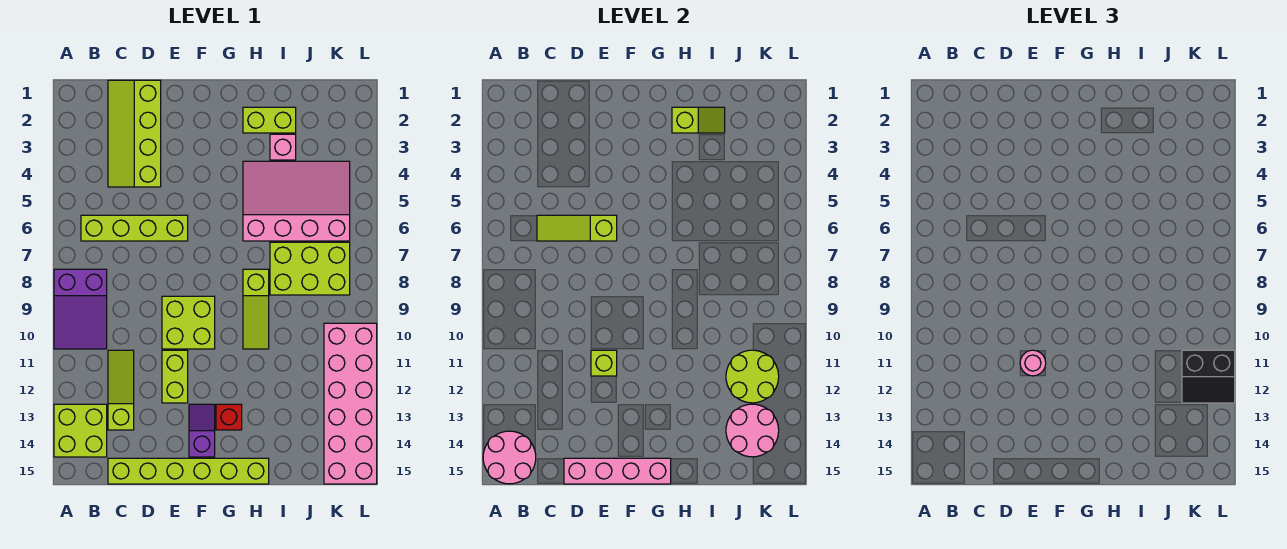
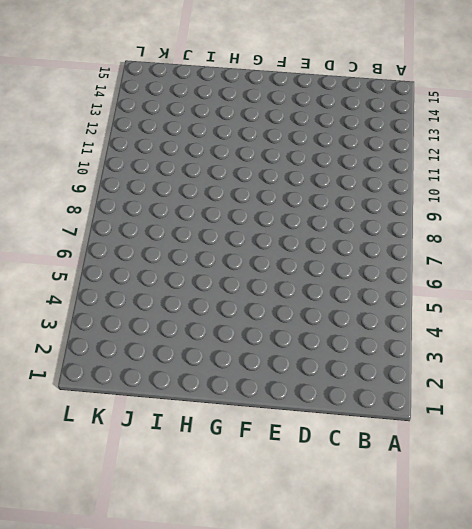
none -> purple 2x3 slope [54,269,107,349]
none -> lime 2x2 brick [54,404,107,457]
none -> lime 1x4 brick [81,215,188,241]

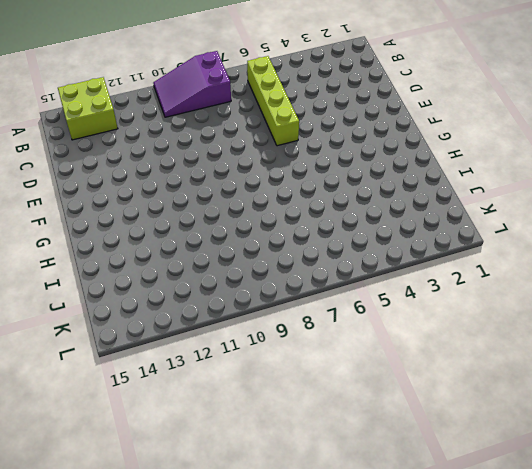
none -> lime 2x4 slope [108,80,161,187]
none -> lime 1x3 slope [108,350,134,430]
none -> lime 1x6 brick [108,458,269,484]

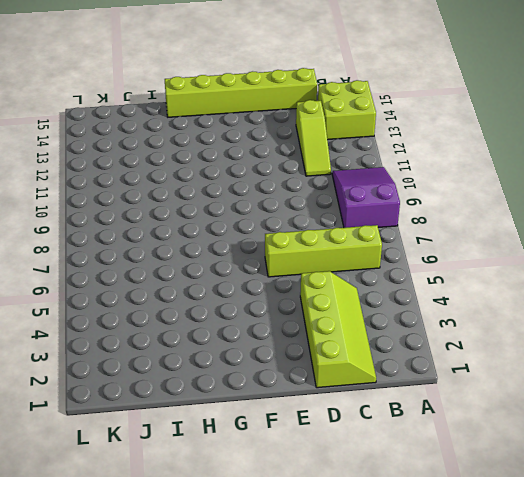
none -> lime 2x2 brick [162,296,215,349]
none -> lime 1x2 brick [162,350,188,403]
none -> purple 1x2 slope [189,404,215,457]

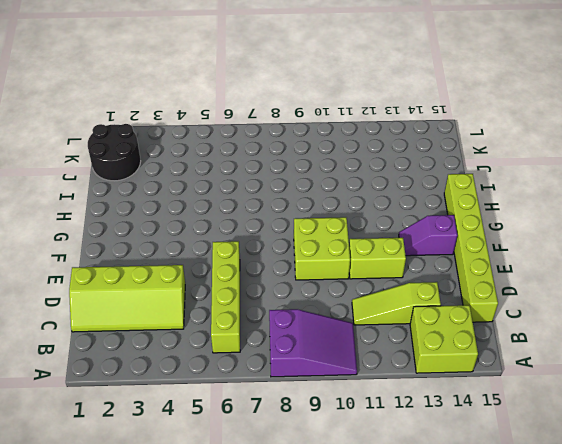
black 2x2 round brick [88,124,141,181] -> none
none -> red 1x1 brick [216,404,242,430]
none -> lime 1x2 brick [243,107,296,133]
none -> pink 3x4 slope [243,161,350,241]

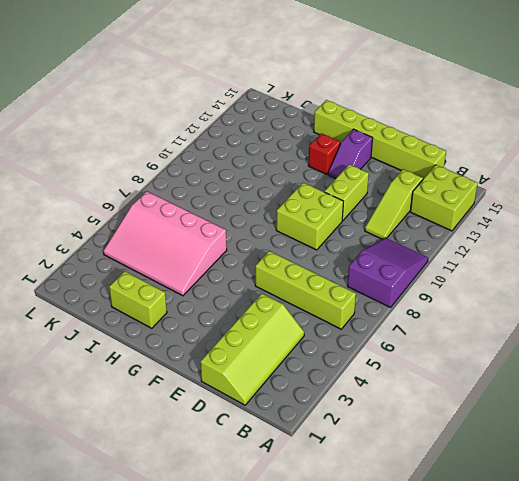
none -> lime 1x3 slope [243,269,269,349]
none -> pink 1x1 brick [270,134,296,160]
none -> lime 2x3 brick [270,242,350,295]

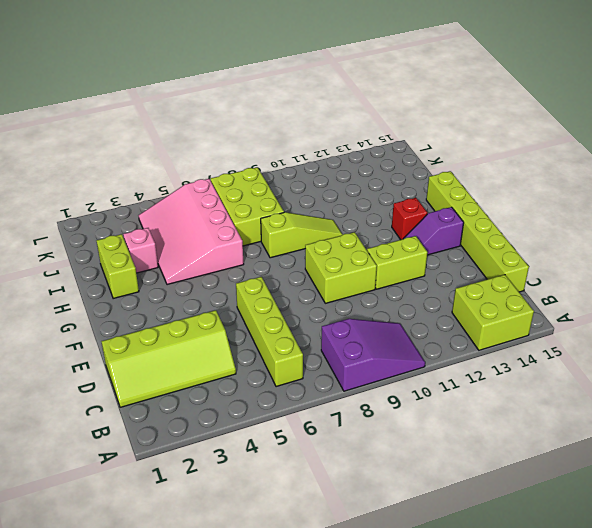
none -> lime 1x3 slope [108,350,134,430]
none -> pink 2x6 brick [324,323,377,484]
none -> pink 2x2 round brick [483,431,536,484]

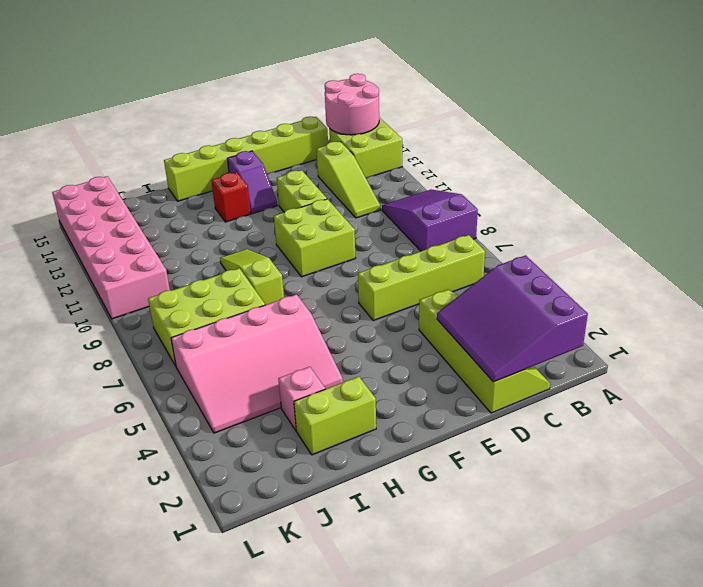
purple 3x3 slope [437,255,588,382] -> none
none -> lime 1x3 slope [537,215,617,241]
none -> pink 1x4 brick [564,458,671,484]
none -> lime 1x1 brick [591,350,617,376]

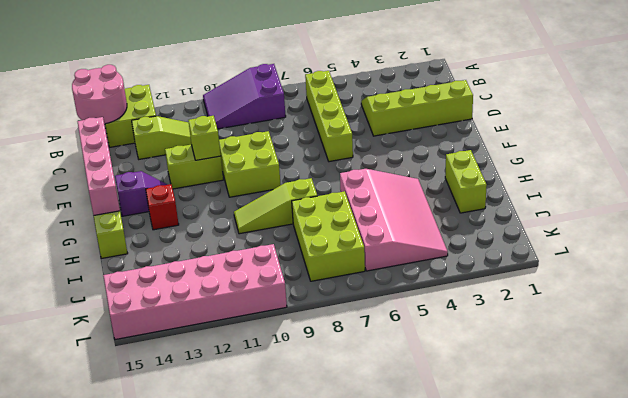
none -> pink 1x1 brick [270,134,296,160]
none -> lime 1x3 slope [537,215,617,241]
none -> lime 1x2 slope [672,107,725,133]

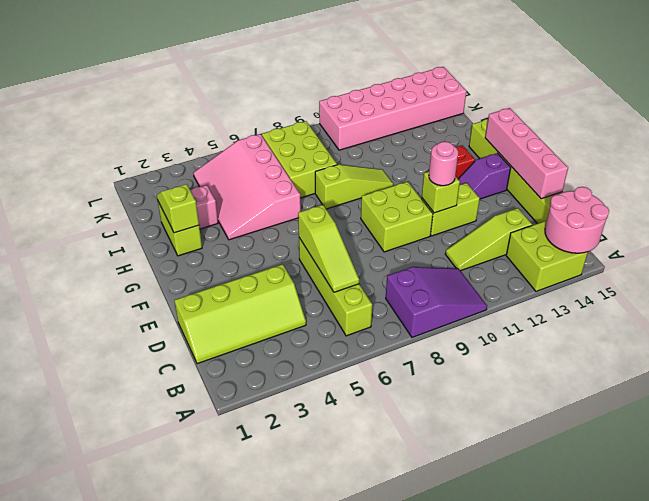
none -> lime 2x2 round brick [726,350,779,403]
none -> pink 2x2 round brick [726,404,779,457]
none -> black 2x2 slope [1182,350,1235,403]

